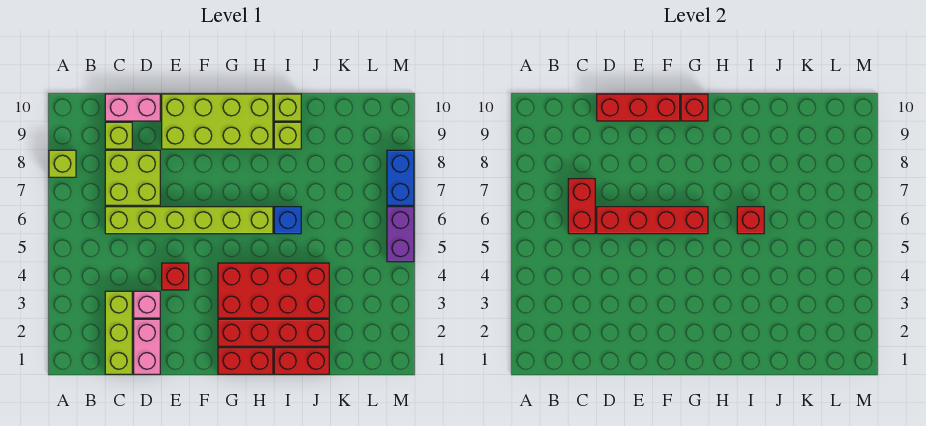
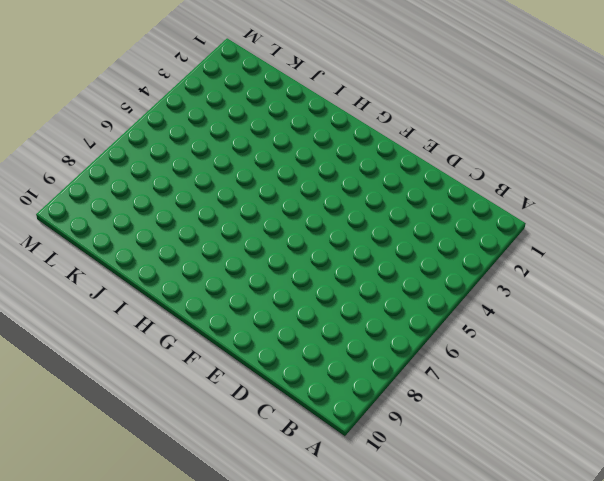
none -> lime 1x1 brick [49,150,76,177]
none -> lime 1x3 brick [105,291,132,374]
none -> lime 1x6 brick [105,207,273,234]

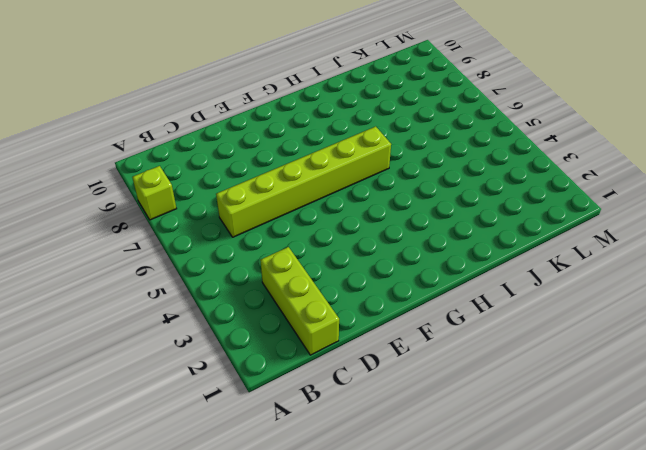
none -> lime 2x2 brick [105,150,160,205]
none -> lime 1x1 brick [105,122,132,149]
none -> pink 1x2 brick [105,94,160,121]

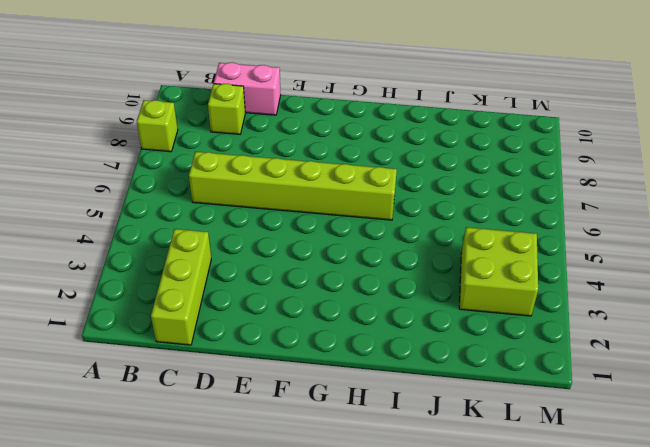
lime 2x2 brick [459,227,538,316] -> lime 2x2 brick moved to [105,150,160,205]
none -> pink 1x2 brick [134,319,160,374]
none -> pink 1x1 brick [134,291,160,318]
none -> red 1x1 brick [162,263,189,290]

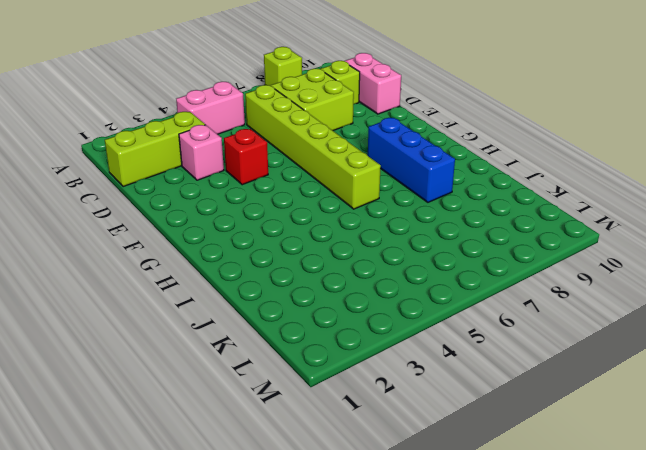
pink 1x2 brick [176,82,245,134] -> pink 1x2 brick moved to [134,319,160,374]
blue 1x3 brick [368,118,455,202] -> none
none -> lime 2x4 brick [162,94,273,149]
none -> red 1x2 brick [218,348,273,374]
none -> red 1x4 brick [218,319,329,346]

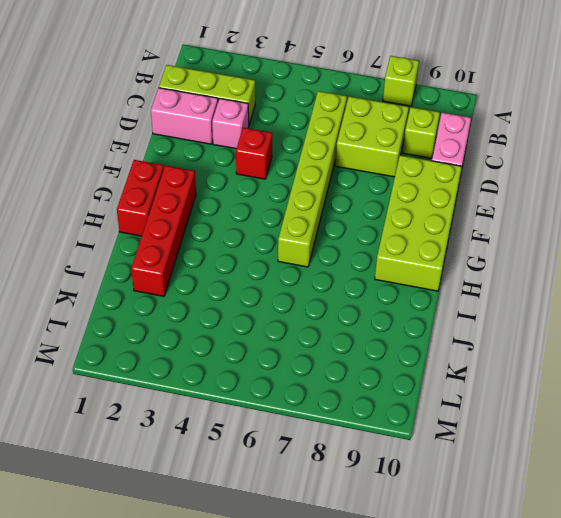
none -> red 2x4 brick [218,263,329,318]
none -> red 1x2 brick [274,348,329,374]
none -> blue 1x1 brick [274,207,301,234]

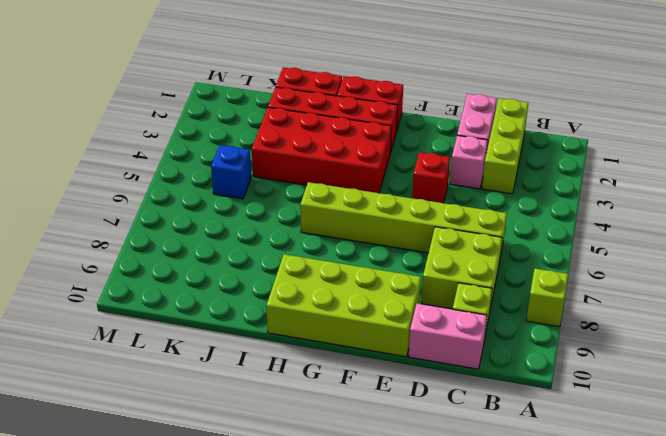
blue 1x1 brick [211,145,251,199] -> blue 1x1 brick moved to [274,207,301,234]
none -> lime 1x1 brick [274,122,301,149]
none -> lime 1x1 brick [274,94,301,121]
none -> purple 1x2 brick [387,207,414,262]

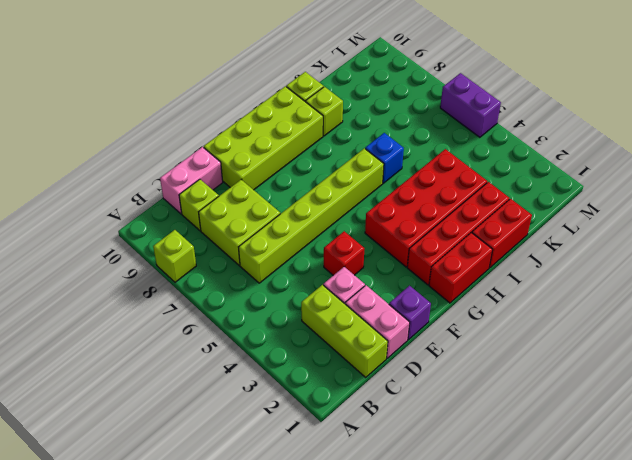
purple 1x1 brick [389,286,431,339] -> none
none -> blue 1x2 brick [387,150,414,205]
none -> red 1x2 brick [568,179,595,234]
none -> red 1x4 brick [597,207,708,234]

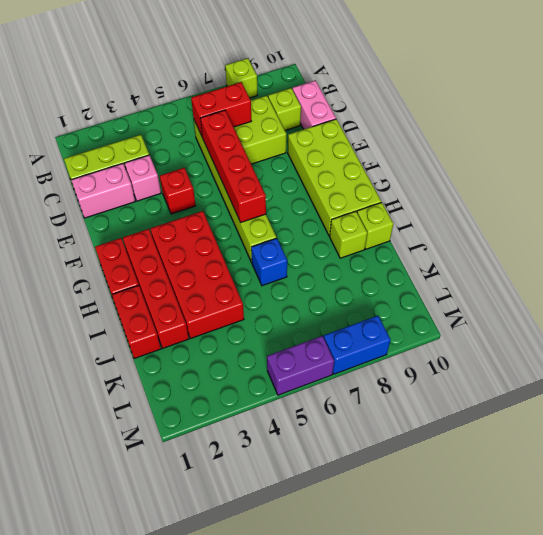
none -> red 1x3 brick [597,94,680,121]
none -> red 1x1 brick [681,94,708,121]
none -> red 1x1 brick [737,207,764,234]

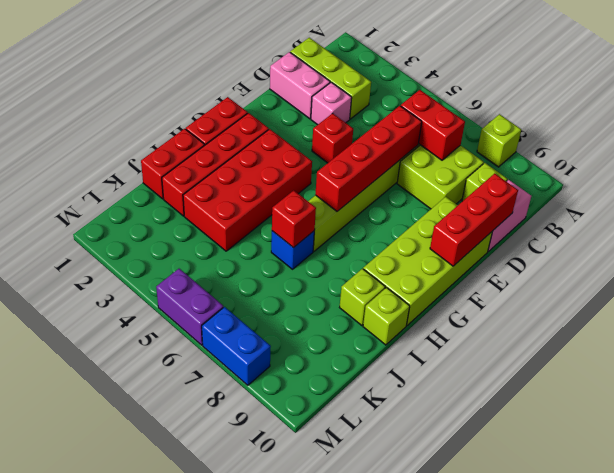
none -> red 1x1 brick [681,94,708,121]

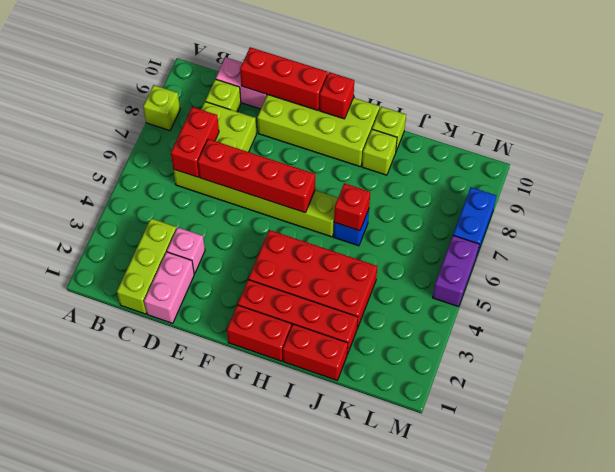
none -> red 1x1 brick [162,263,189,290]

